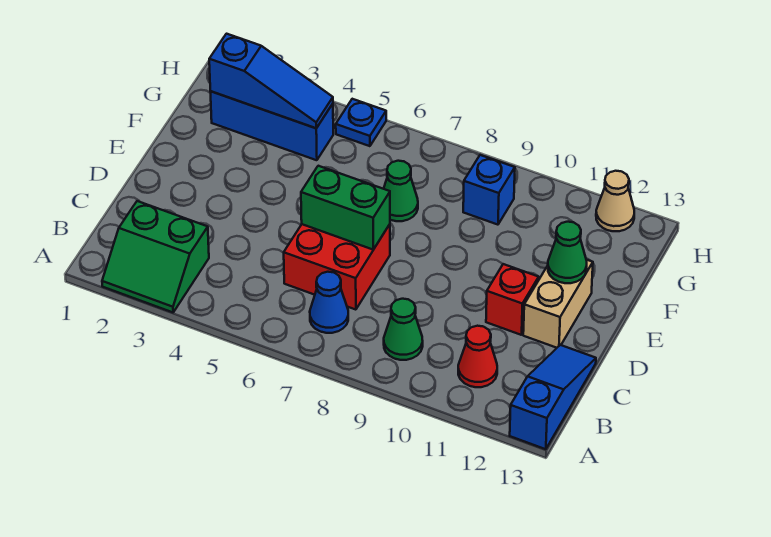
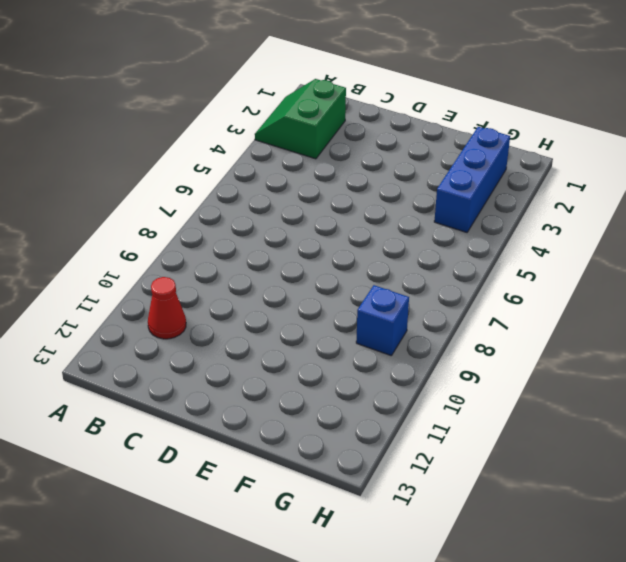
none -> blue 1x3 slope [510,345,596,449]
none -> blue 1x1 cone [310,272,348,333]
none -> green 1x1 cone [384,299,423,360]

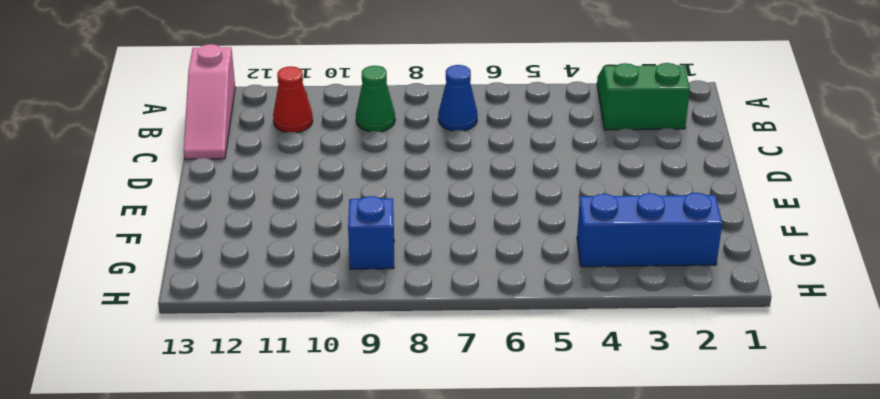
pink 1x3 slope [184,44,235,159] -> blue 1x3 slope [510,345,596,449]
none -> red 2x2 brick [284,224,390,310]
none -> red 1x1 brick [486,264,539,335]
none -> tan 1x2 brick [523,260,593,348]

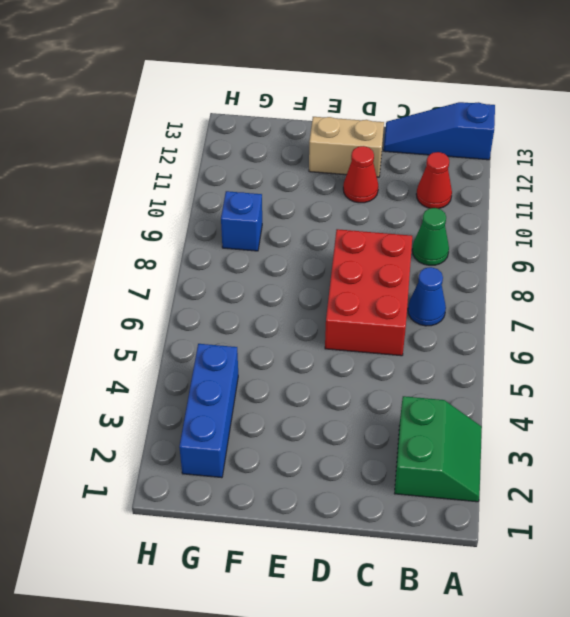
red 2x3 brick [325,229,412,356] -> red 2x2 brick [284,224,390,310]
red 1x1 cone [343,146,378,203] -> red 1x1 brick [486,264,539,335]
none -> green 1x1 cone [384,161,418,221]
none -> blue 1x1 plate [336,99,386,146]
none -> tan 1x1 cone [596,171,634,231]

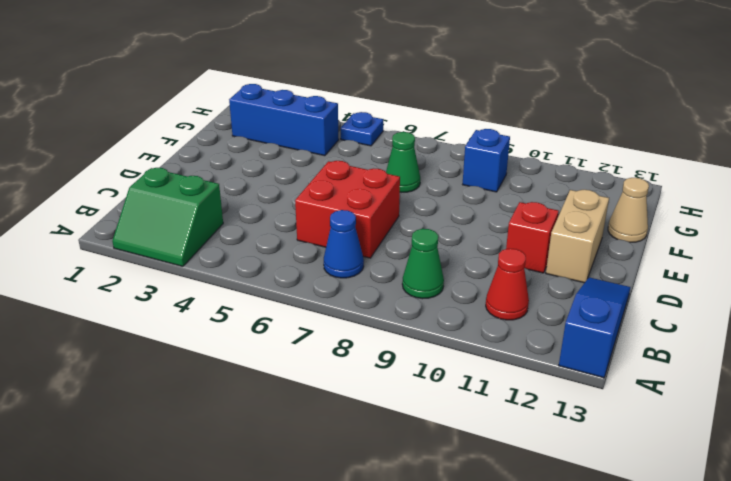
tan 1x1 cone [608,178,649,242] -> tan 1x1 cone moved to [596,171,634,231]
none -> green 1x2 brick [301,166,390,249]
none -> green 1x1 cone [548,222,587,283]
none -> blue 1x3 slope [209,34,333,128]

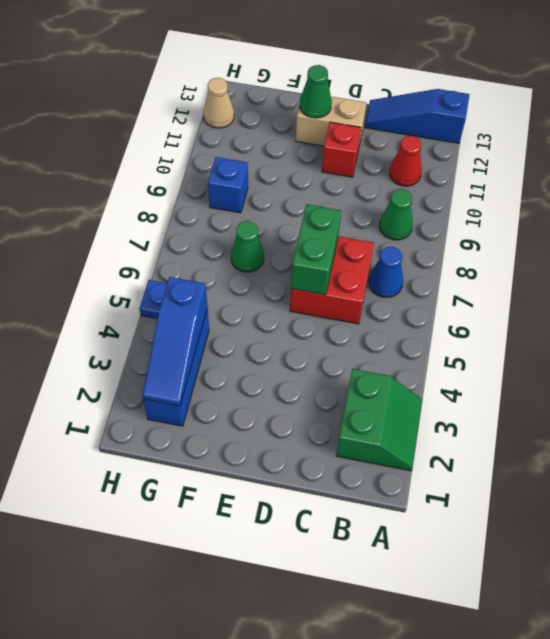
blue 1x3 slope [143,277,207,406] -> blue 1x3 slope turned to [209,34,333,128]

